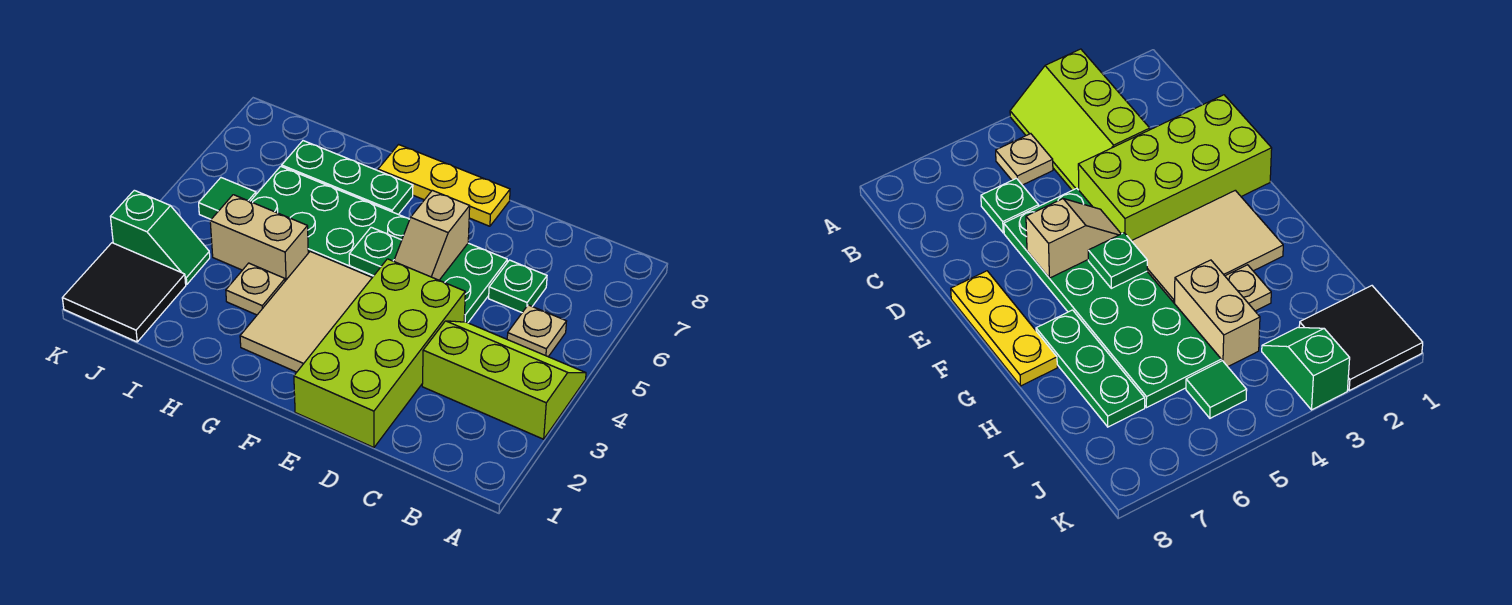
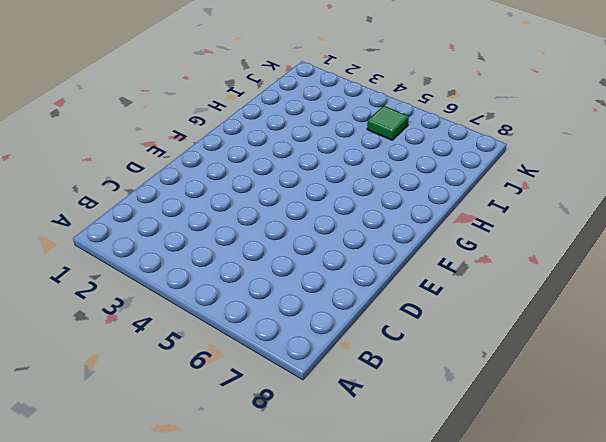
none -> lime 2x3 slope [422,321,586,439]
none -> tan 1x1 plate [507,305,567,357]
none -> green 1x1 plate [489,260,547,313]

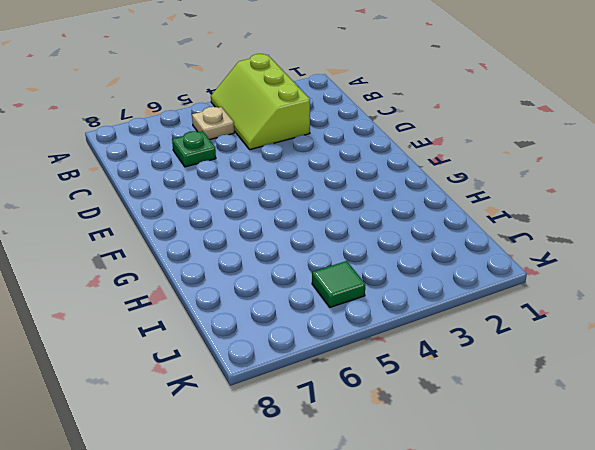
none -> lime 2x4 brick [294,259,465,448]
none -> green 2x6 plate [250,166,507,323]
none -> yellow 1x3 plate [378,145,510,226]

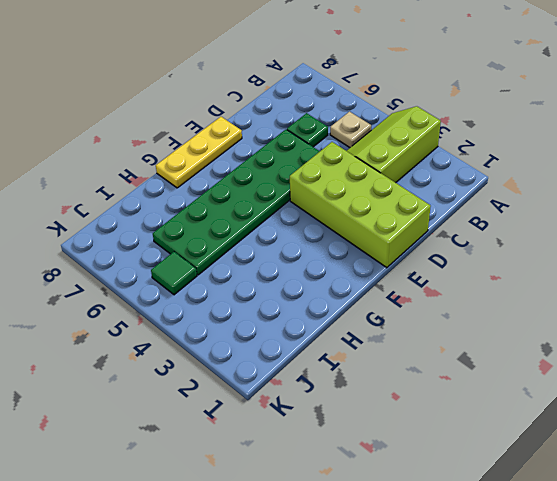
none -> tan 2x3 tile [240,251,372,372]
none -> green 1x3 plate [282,141,413,214]
none -> tan 1x1 plate [226,263,285,315]

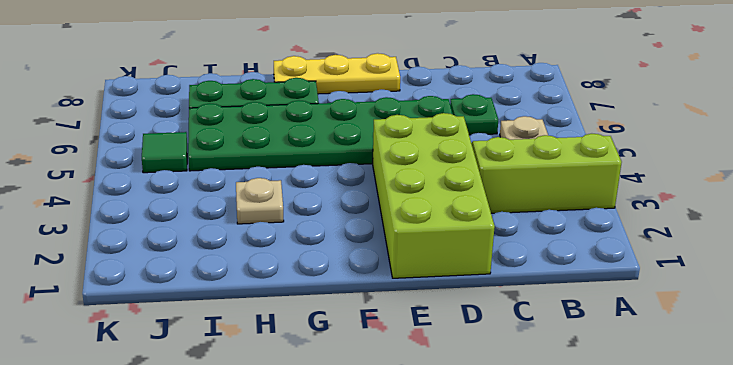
none -> tan 2x3 tile [240,251,372,372]
none -> tan 1x2 brick [210,195,308,281]
none -> black 2x2 tile [62,243,186,342]

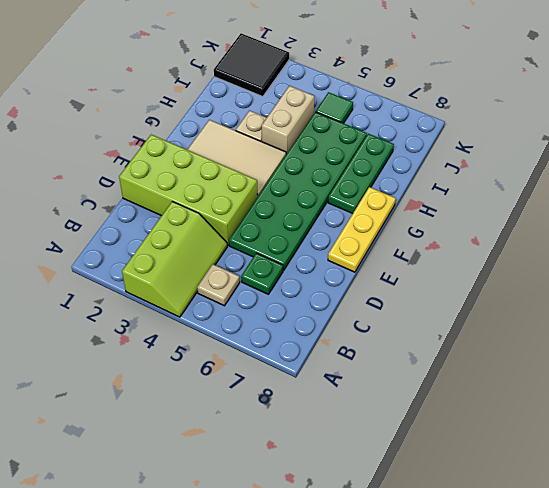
none -> green 1x2 slope [110,190,210,285]
none -> tan 1x2 slope [394,190,470,280]
none -> green 1x1 plate [349,227,402,276]

